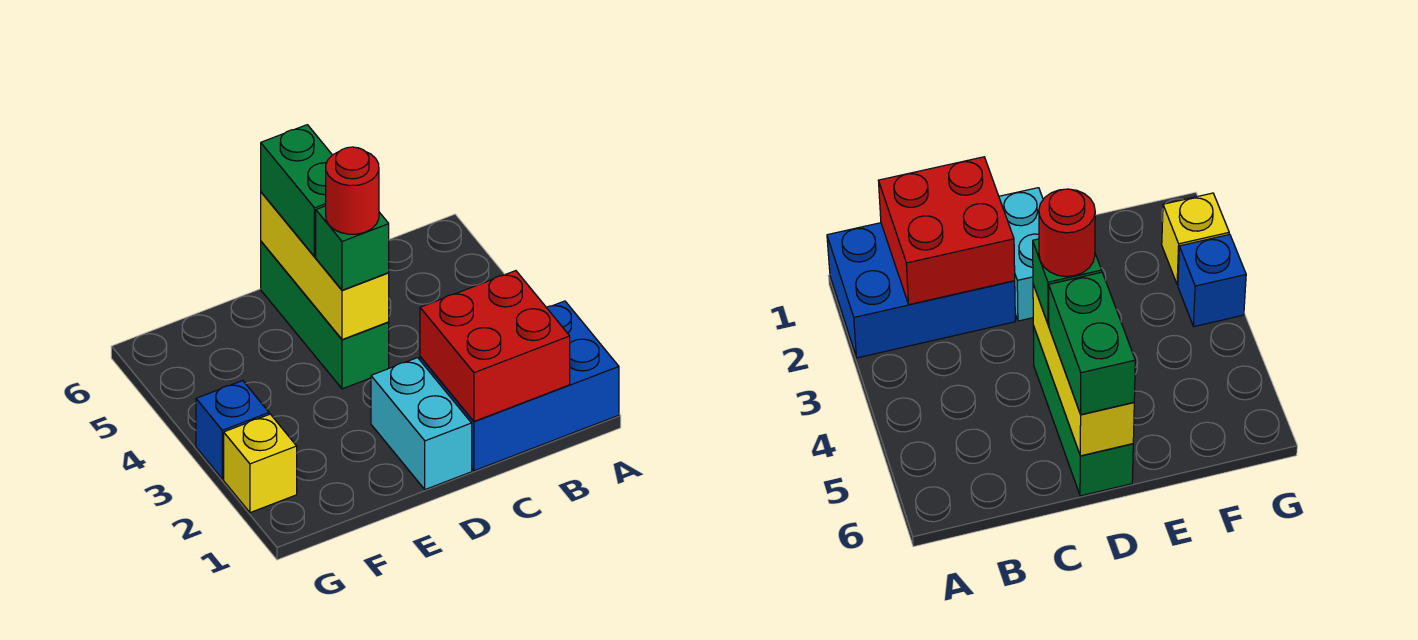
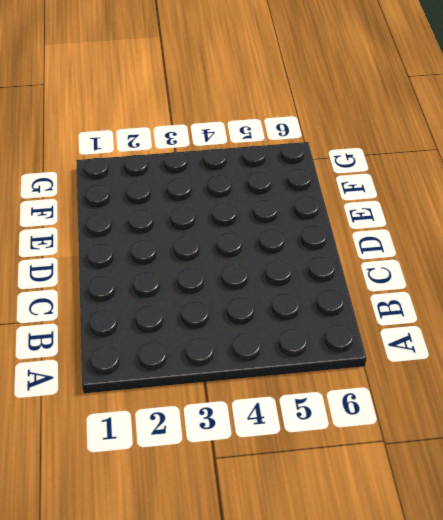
none -> blue 2x3 brick [420,301,619,471]
none -> cyan 1x2 brick [371,358,472,490]

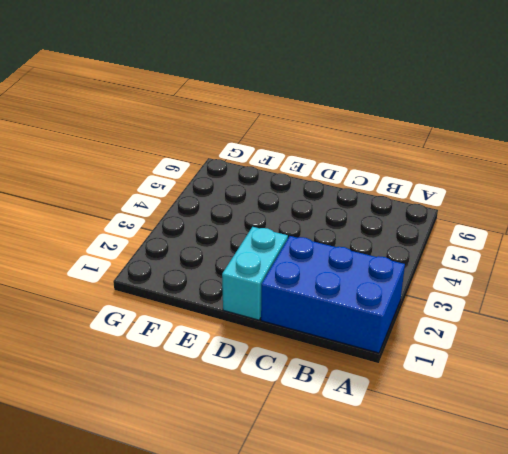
none -> green 1x3 brick [261,242,389,389]
none -> yellow 1x1 brick [224,414,297,513]

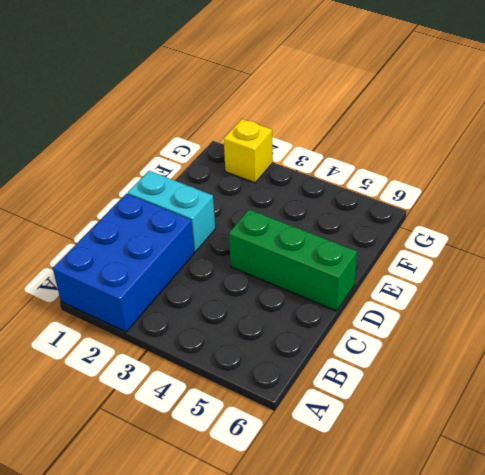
none -> blue 1x1 brick [196,381,269,479]
none -> red 2x2 brick [420,271,570,421]

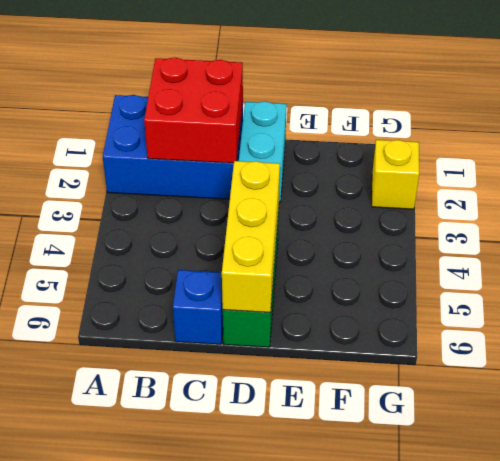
blue 1x1 brick [173,270,223,344] -> blue 1x1 brick moved to [196,381,269,479]
none -> green 1x1 brick [316,206,389,290]
none -> green 1x2 brick [261,125,332,257]

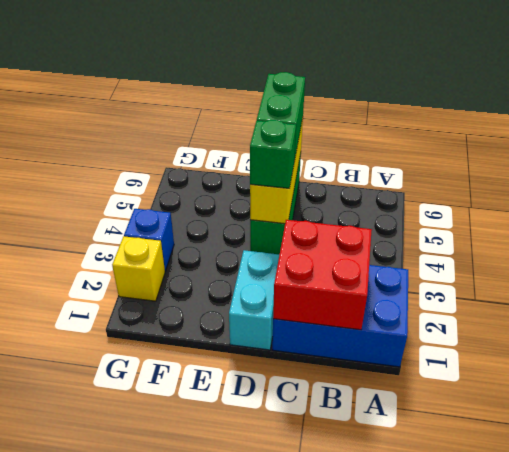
none -> red 1x1 round brick [326,147,379,234]

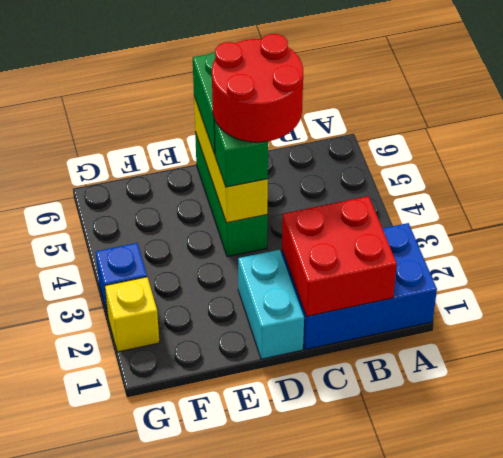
red 2x2 round brick [212,34,303,142] -> red 1x1 round brick [326,147,379,234]

